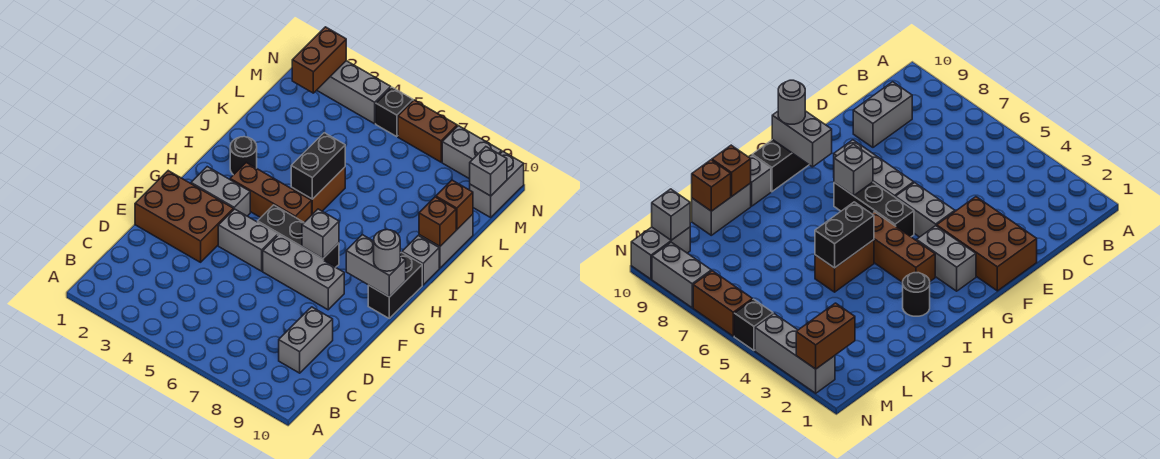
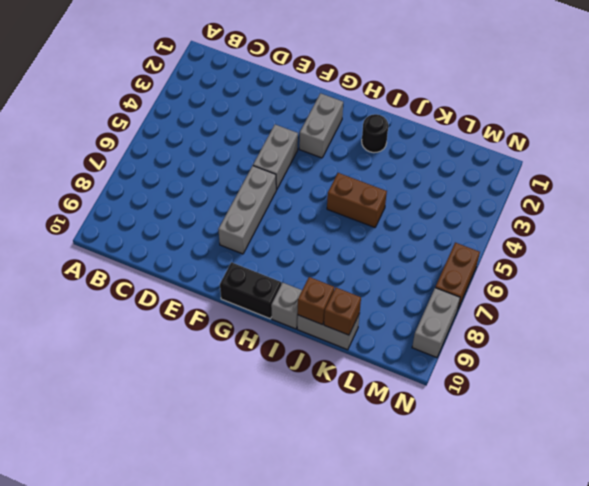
none -> grey 1x2 brick [279,307,333,373]
none -> brown 2x3 brick [135,171,234,262]
none -> black 1x3 brick [258,205,339,267]

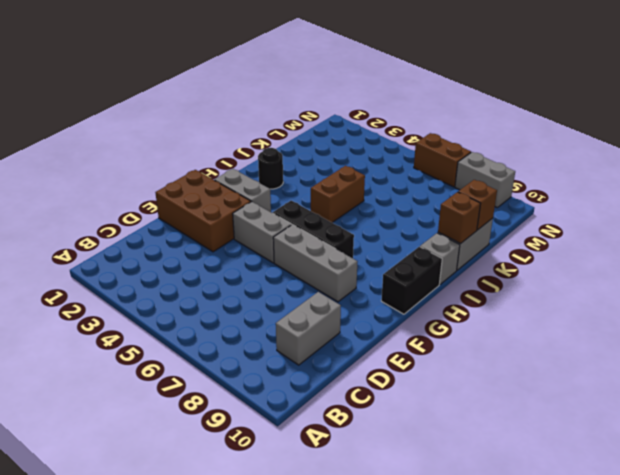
none -> brown 1x3 brick [230,163,312,222]
none -> grey 1x2 brick [470,151,524,217]
none -> grey 1x3 brick [317,61,391,124]

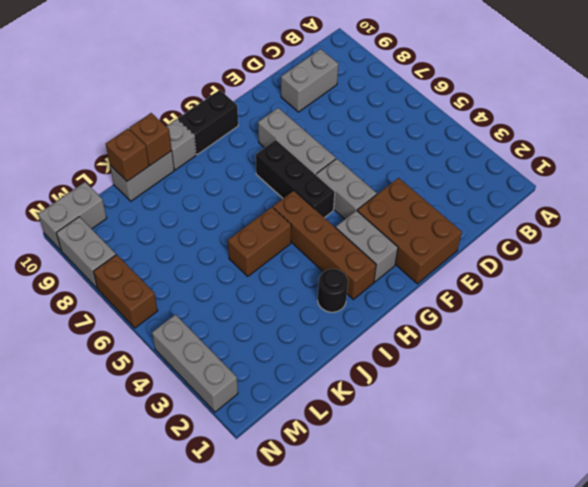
brown 1x4 brick [273,191,376,299] -> brown 1x3 brick [230,163,312,222]
none -> black 1x1 brick [376,87,413,137]
none -> grey 1x1 brick [302,209,339,258]
none -> grey 1x2 brick [346,235,406,297]

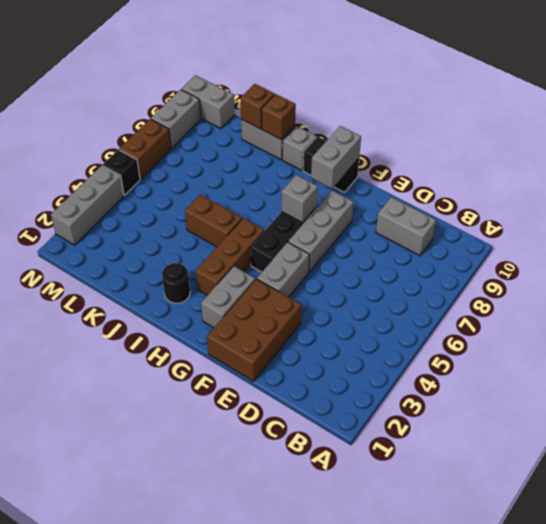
none -> black 1x2 brick [291,133,345,199]
none -> brown 1x2 brick [292,27,346,93]
none -> grey 1x1 brick [470,147,507,196]

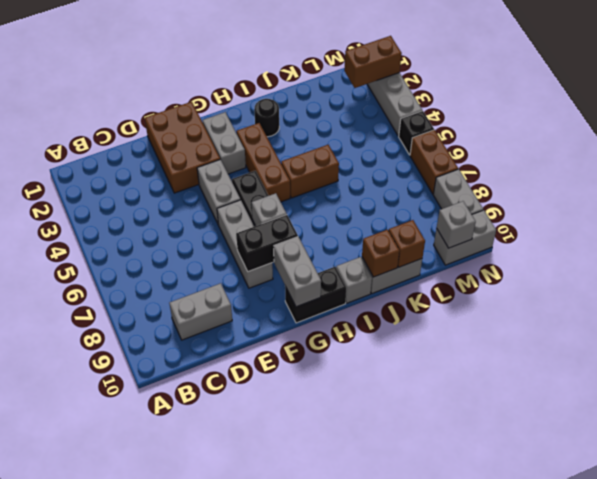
black 1x2 brick [236,215,298,271] -> black 1x2 brick moved to [291,133,345,199]
none -> grey 1x1 round brick [374,230,400,271]

